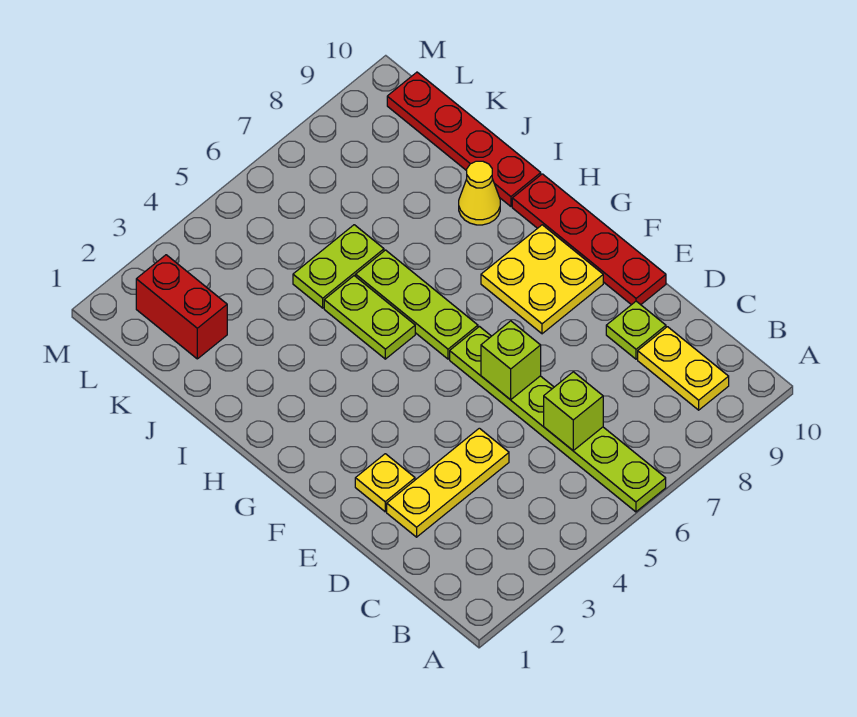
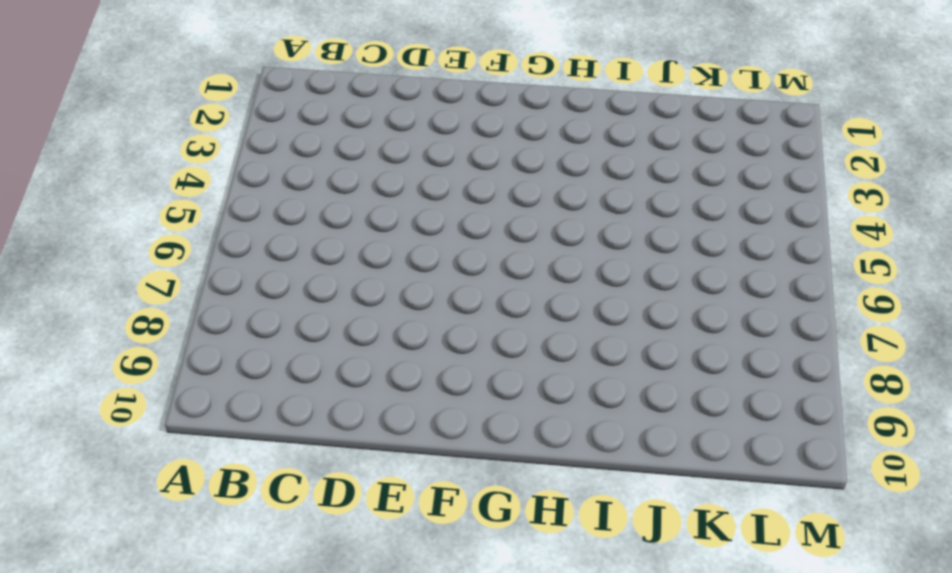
none -> lime 1x6 plate [450,327,666,512]
none -> yellow 1x2 plate [638,327,729,410]
none -> yellow 1x3 plate [387,428,509,537]

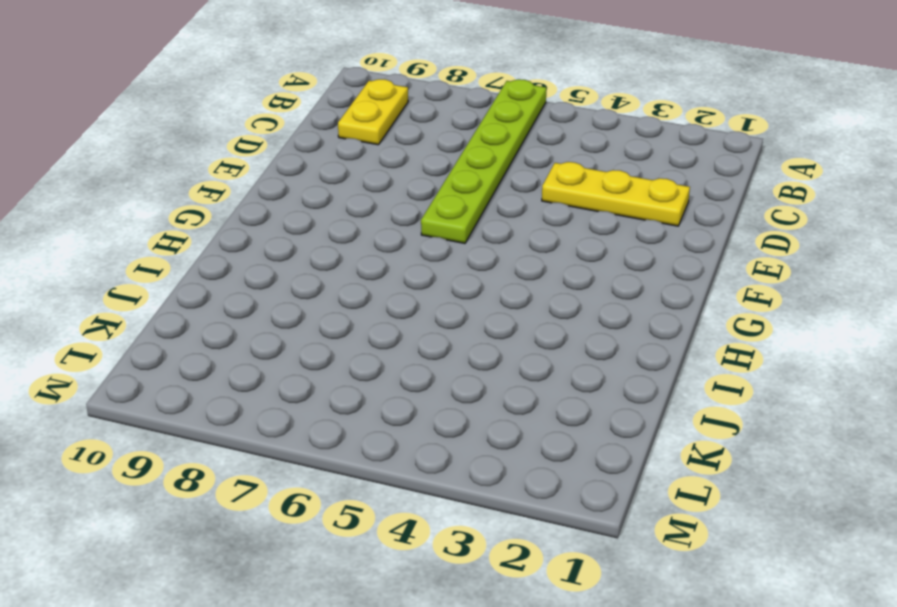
none -> lime 1x1 plate [606,301,666,359]
none -> yellow 1x1 plate [355,454,415,512]
none -> red 1x4 plate [512,174,666,305]

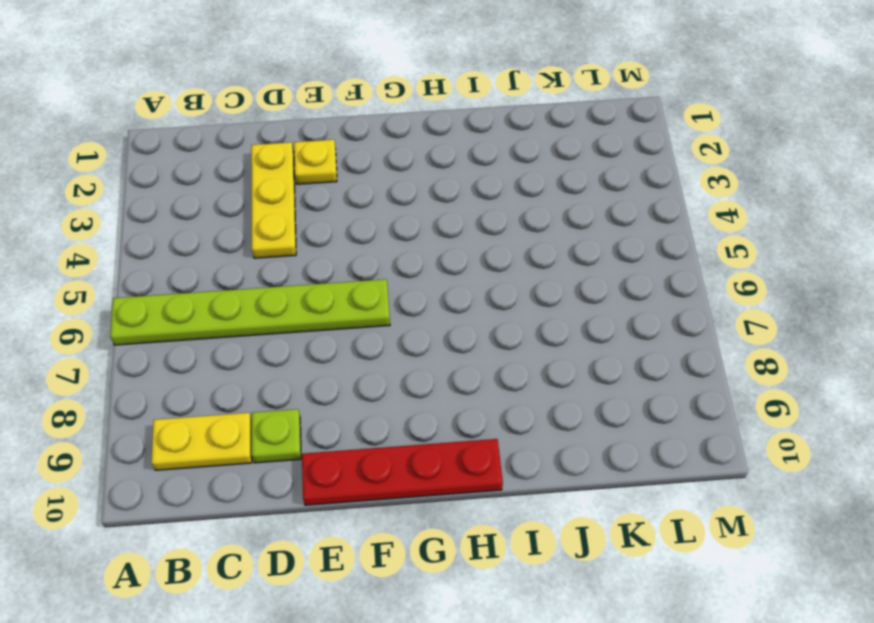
none -> yellow 2x2 plate [481,225,603,334]
none -> lime 1x3 plate [356,250,478,359]
none -> lime 1x2 plate [324,276,415,359]

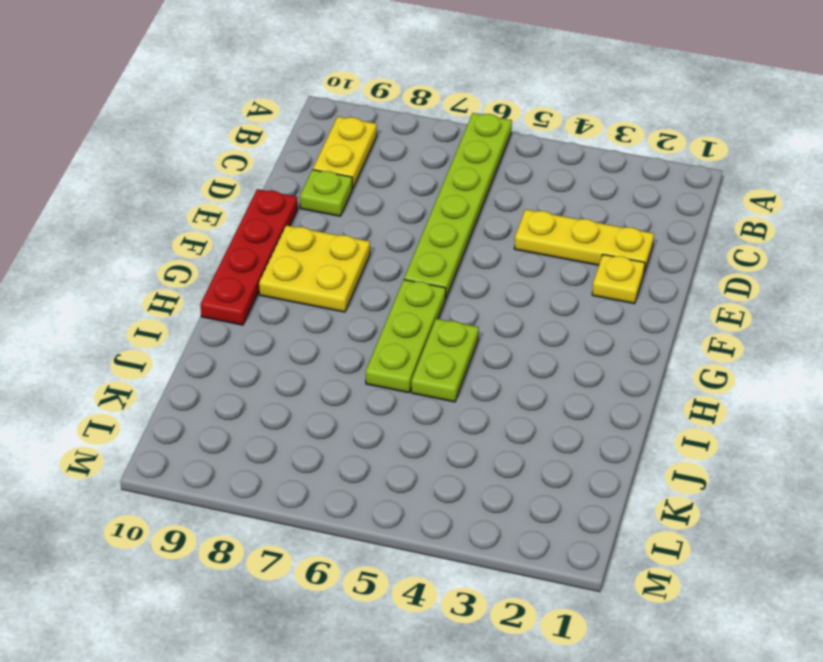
none -> yellow 1x1 cone [459,161,500,225]
none -> red 1x4 plate [387,72,541,206]
none -> lime 1x2 plate [293,225,384,308]

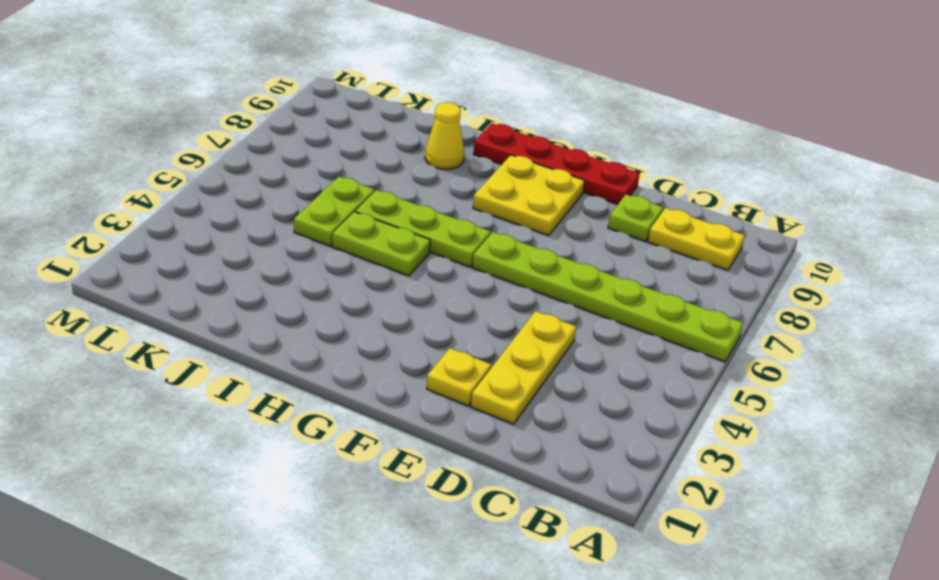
none -> red 1x4 plate [387,72,541,206]
none -> red 1x2 brick [136,255,227,359]
none -> lime 1x1 brick [544,372,603,450]

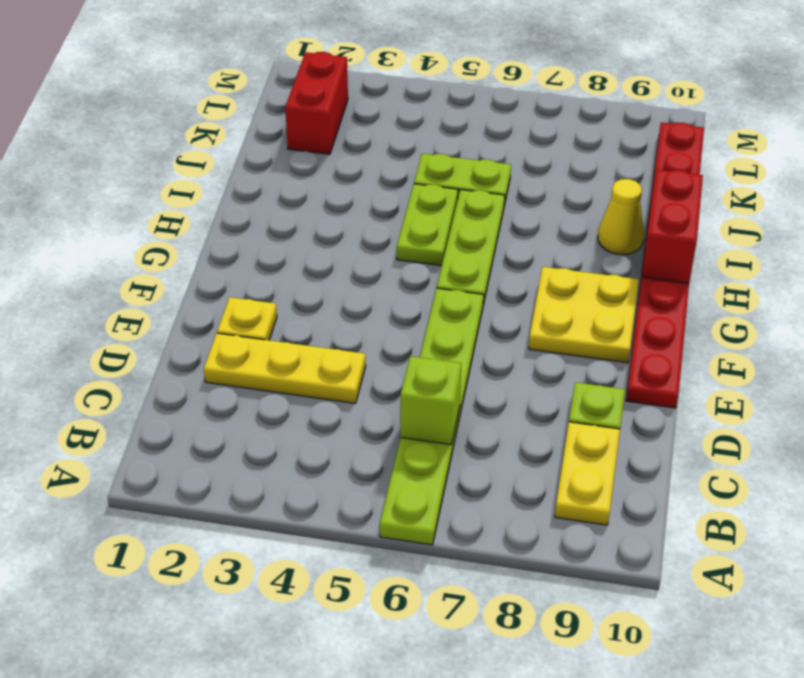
red 1x2 brick [642,169,703,283] -> none
none -> lime 1x1 brick [481,321,541,400]

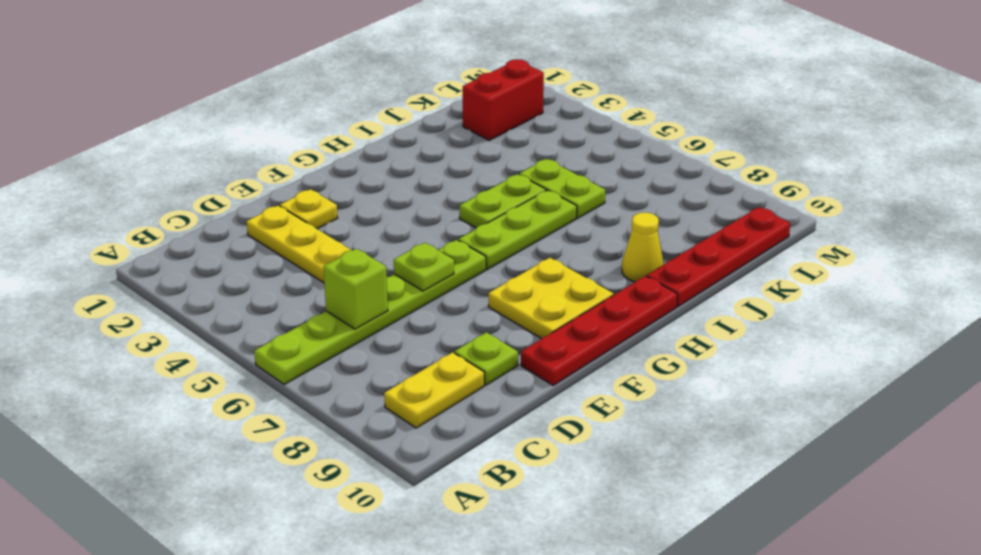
lime 1x1 plate [394,243,454,291] -> lime 1x1 brick [481,321,541,400]

